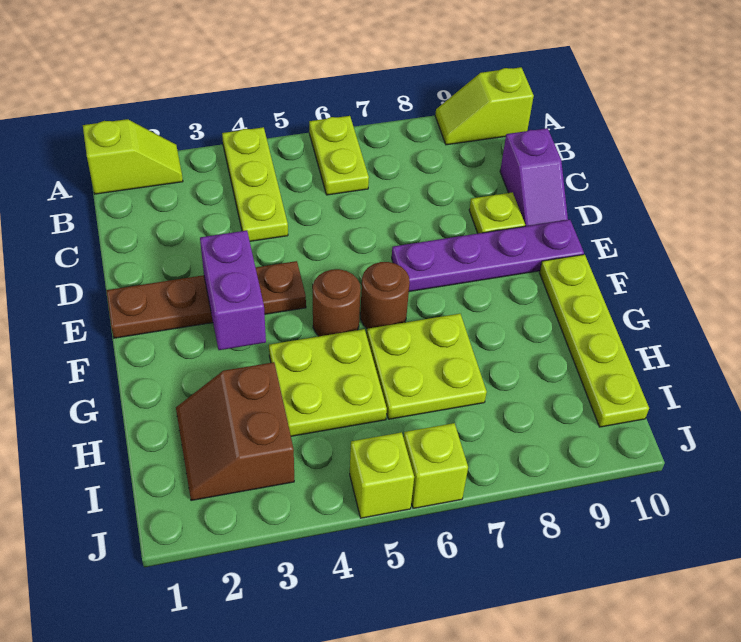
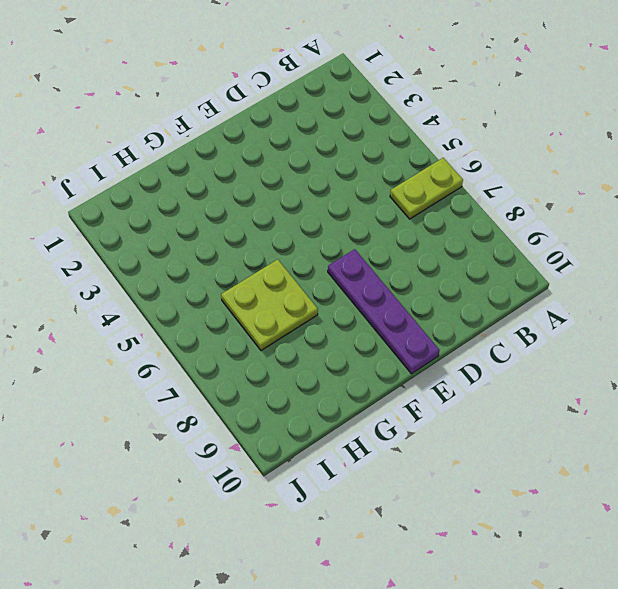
none -> lime 1x2 slope [83,119,183,194]
none -> lime 1x3 plate [222,127,288,241]
none -> lime 1x2 slope [435,67,534,145]

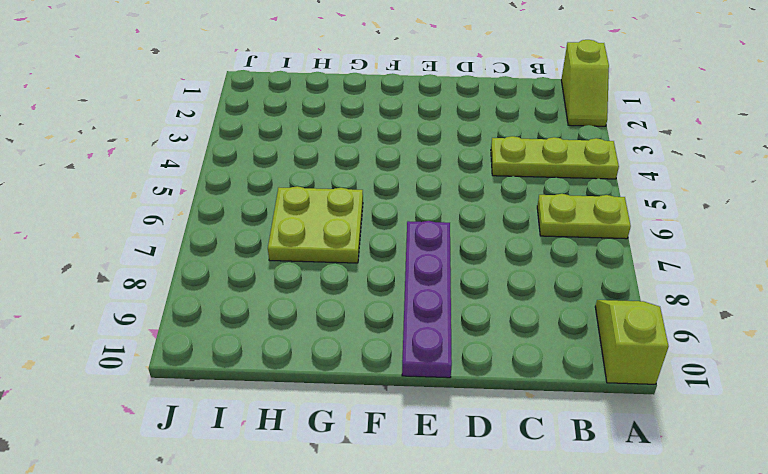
none -> purple 1x2 slope [500,128,568,226]
none -> lime 1x1 plate [469,192,525,233]
none -> brown 1x4 plate [106,261,306,338]

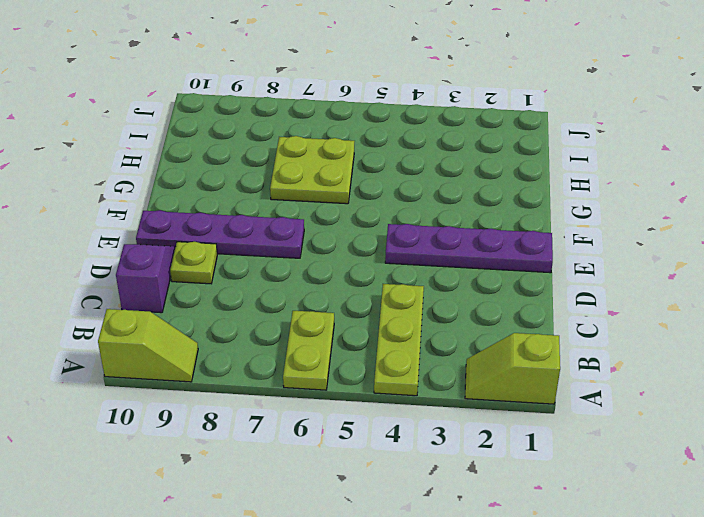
purple 1x4 plate [385,224,553,273] -> brown 1x4 plate [106,261,306,338]
none -> brown 1x1 round brick [313,269,361,336]
none -> brown 1x1 round brick [360,262,410,329]
none -> lime 1x4 plate [539,254,649,427]

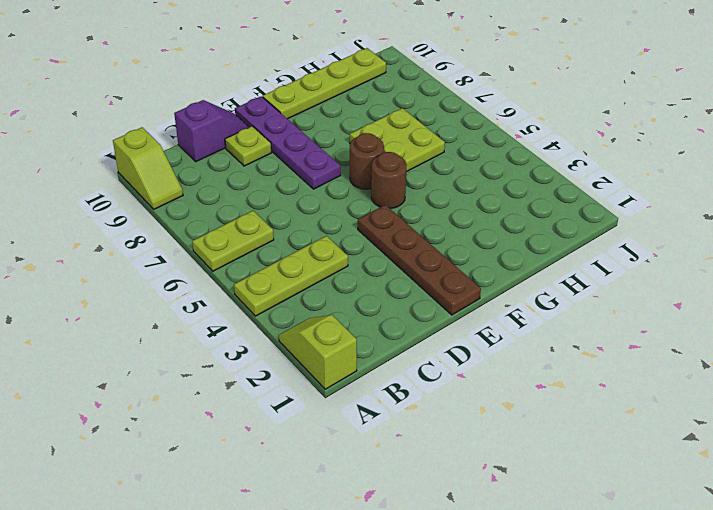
none -> lime 2x2 plate [269,329,387,436]
none -> brown 2x2 slope [176,362,294,501]
none -> lime 1x1 brick [350,432,414,518]

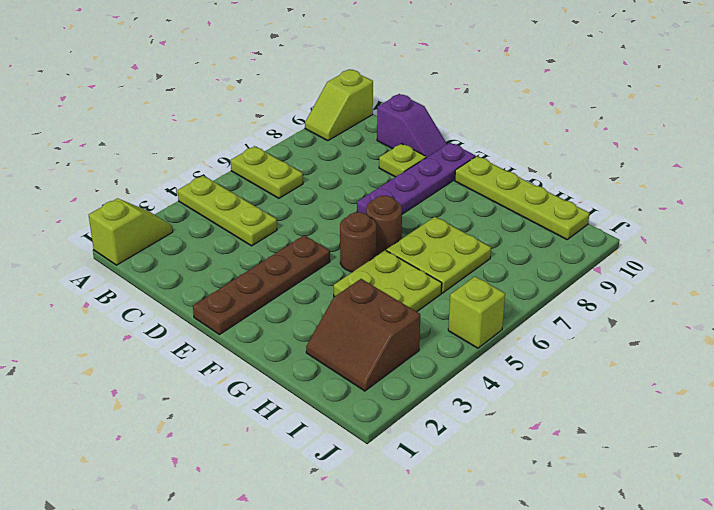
none -> lime 1x1 brick [404,423,468,508]
none -> purple 1x2 brick [200,230,266,350]

